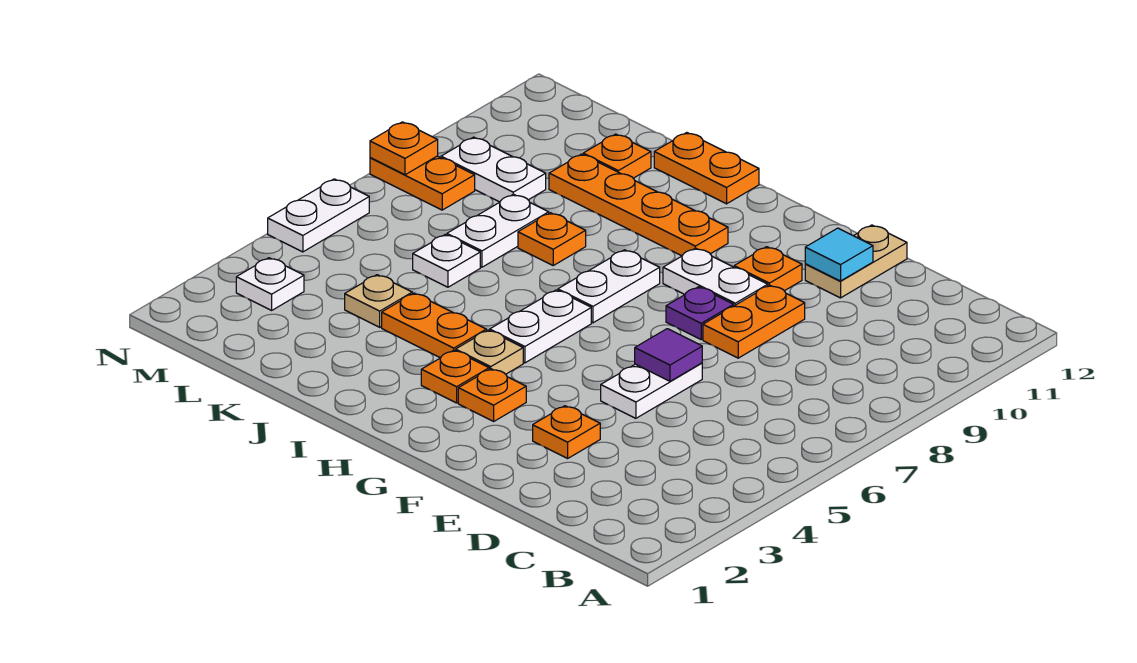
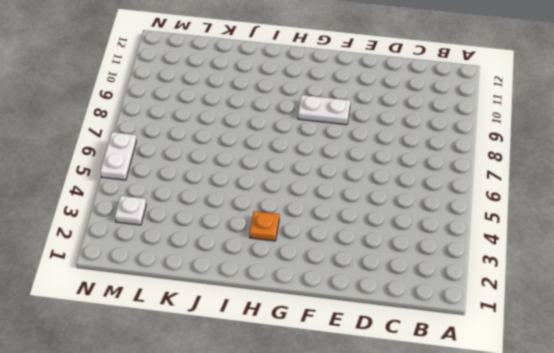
none -> orange 1x1 plate [533,406,600,458]
none -> white 1x2 plate [601,363,702,418]
none -> orange 1x2 plate [703,285,805,358]

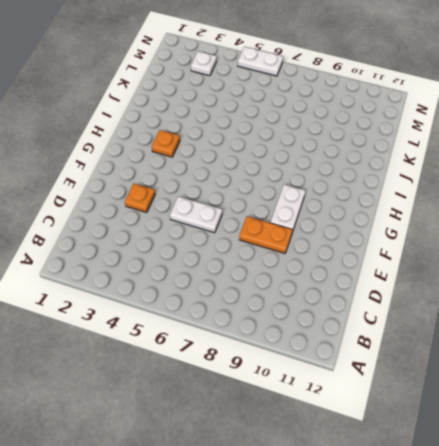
none -> tan 1x2 plate [805,225,907,298]
none -> purple 1x1 plate [666,287,734,339]
none -> orange 1x1 plate [734,247,802,291]

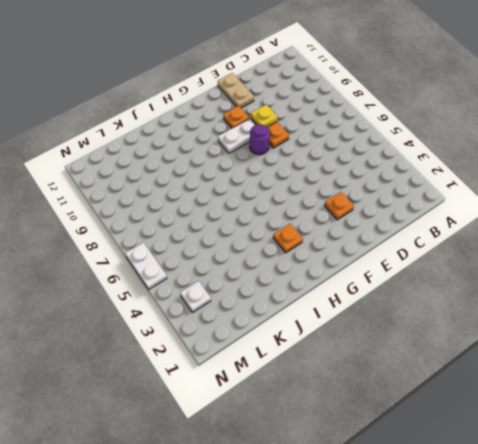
yellow 1x1 plate [251,105,277,127] -> none
purple 1x1 round brick [250,124,270,155] -> purple 1x1 plate [666,287,734,339]
none -> white 1x2 plate [601,363,702,418]
none -> orange 1x1 plate [458,369,526,421]
none -> tan 1x1 plate [456,330,523,374]

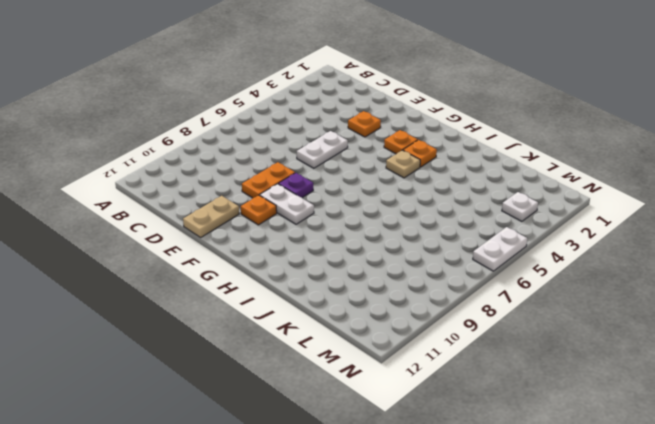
none -> white 1x2 plate [490,290,591,363]
none -> white 1x2 plate [558,250,660,323]
none -> orange 1x4 plate [549,154,728,256]

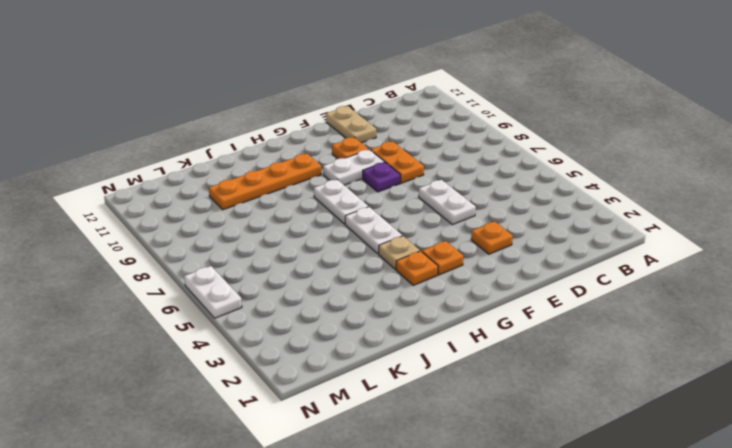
none -> orange 1x2 plate [382,293,486,358]
none -> orange 1x2 plate [654,133,759,204]
none -> orange 1x1 plate [518,213,586,265]

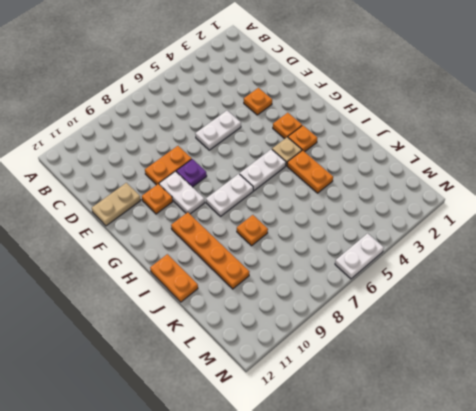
none -> tan 1x1 plate [345,275,412,327]
none -> white 1x1 plate [413,234,480,287]
none -> white 1x2 plate [447,194,549,267]

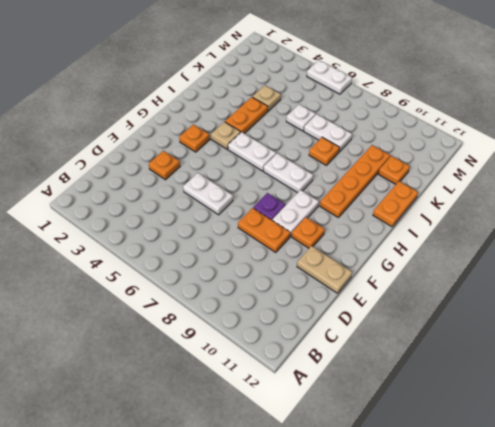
none -> orange 1x1 plate [421,350,489,403]
none -> white 1x2 plate [441,137,546,202]
none -> white 1x1 plate [236,258,304,310]

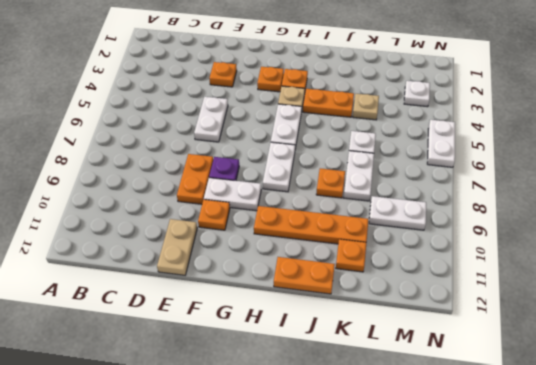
none -> orange 1x2 plate [370,156,475,210]
none -> purple 1x1 tile [635,329,702,381]
none -> cyan 1x1 tile [805,228,873,281]

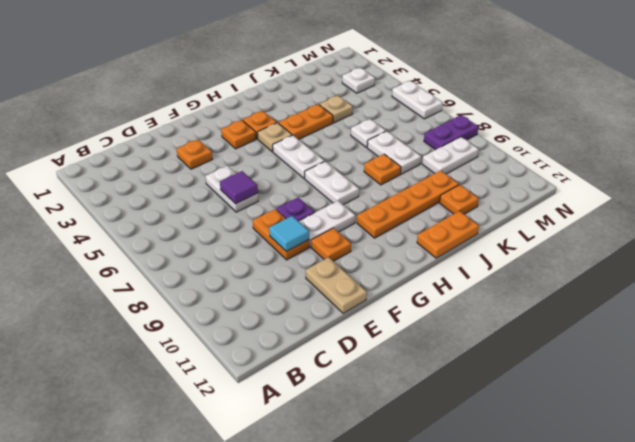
cyan 1x1 tile [269,216,309,252] -> cyan 1x1 tile moved to [805,228,873,281]
purple 1x2 plate [424,115,478,150] -> orange 1x2 plate [370,156,475,210]
none -> orange 1x1 plate [370,122,438,175]

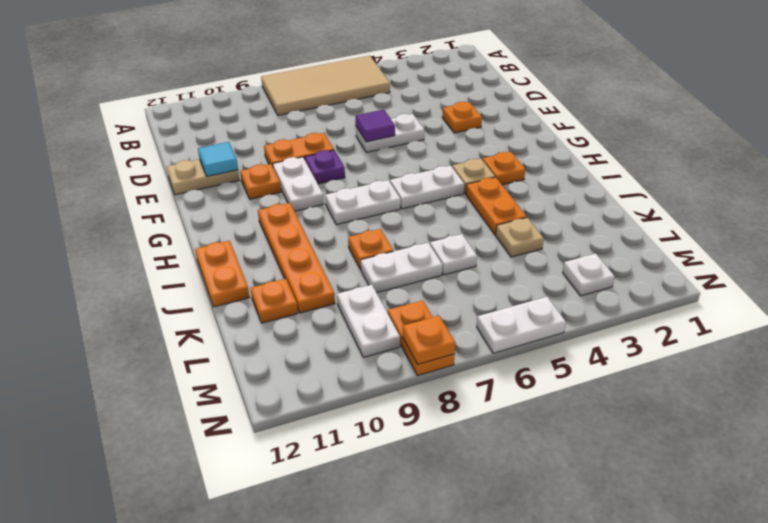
tan 2x4 tile [261,56,390,115] -> none
none -> orange 1x1 plate [458,369,526,421]

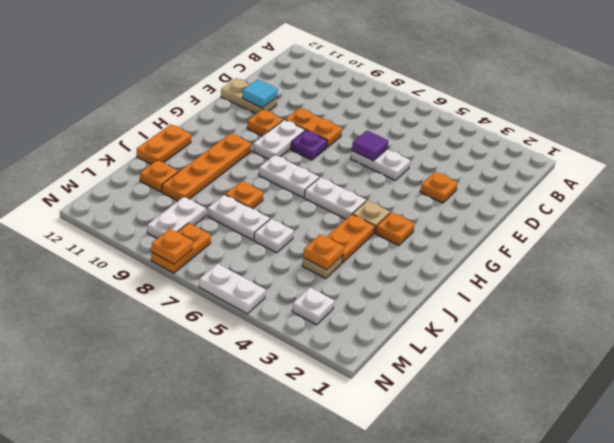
orange 1x1 plate [303,234,344,270] -> orange 1x1 plate moved to [458,369,526,421]

